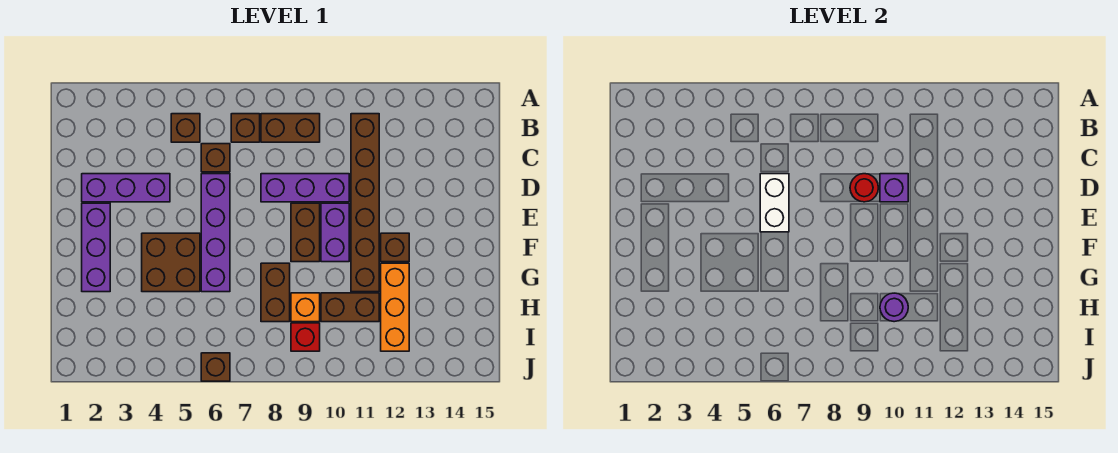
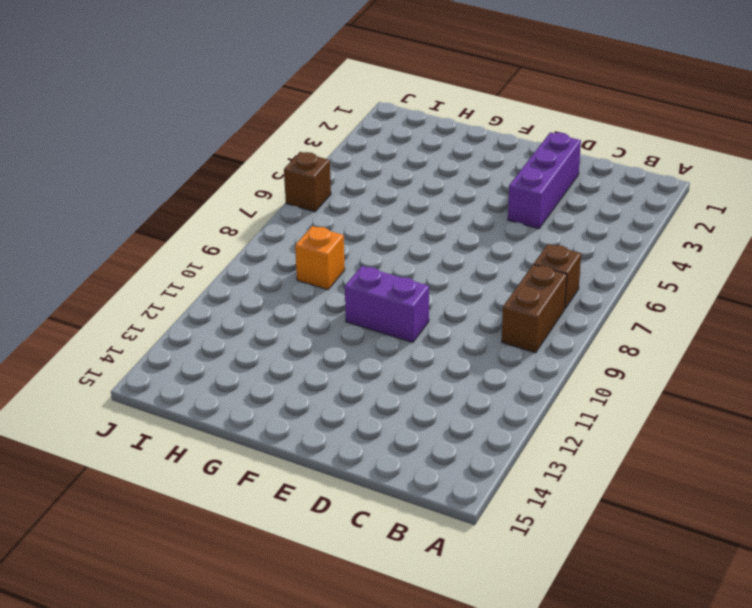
none -> brown 1x1 brick [171,114,200,142]
none -> brown 1x6 brick [351,114,379,292]
none -> brown 1x1 brick [201,144,230,172]

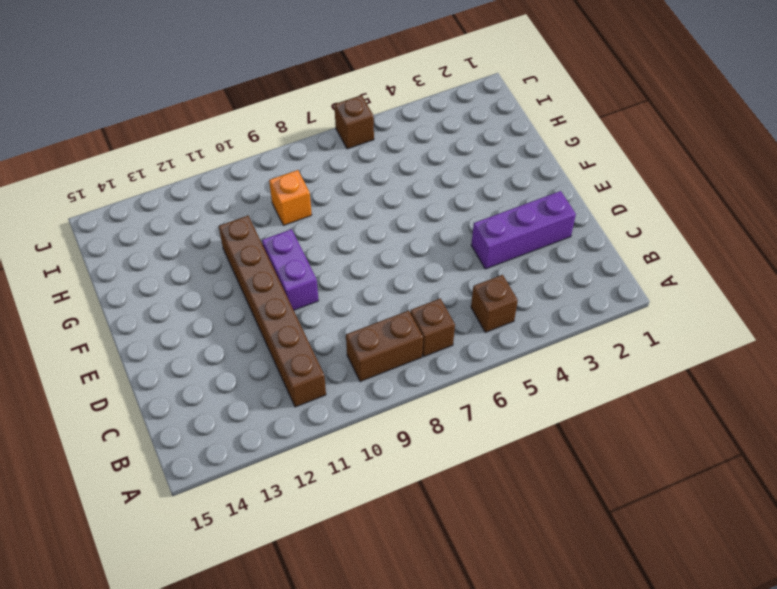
none -> brown 1x1 brick [201,144,230,172]
none -> purple 1x4 brick [201,174,230,292]
none -> purple 1x3 brick [261,174,349,202]

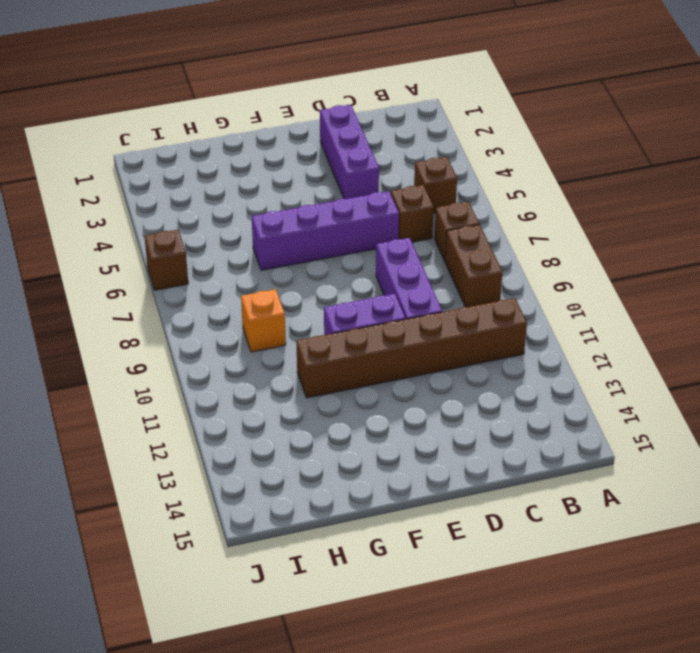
none -> purple 1x3 brick [82,203,110,292]
none -> brown 1x2 brick [291,203,320,262]
none -> brown 2x2 brick [142,233,200,292]

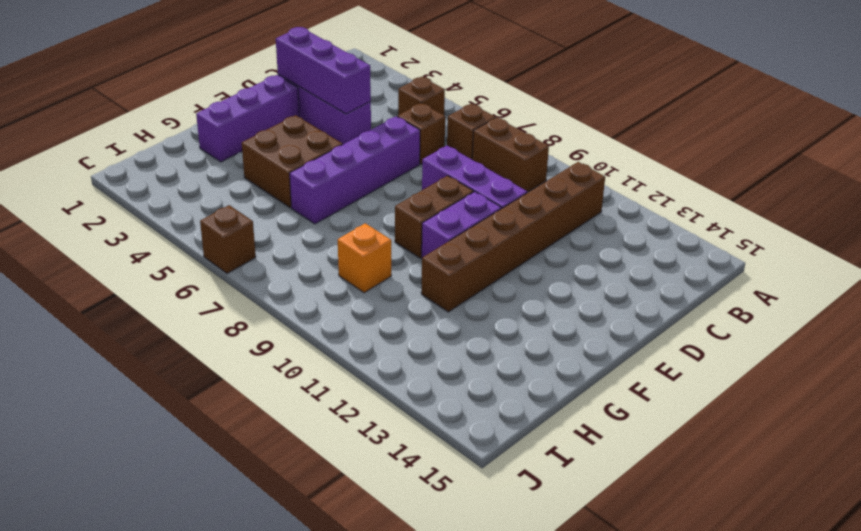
purple 1x3 brick [276,27,371,114] -> none
none -> brown 1x1 brick [381,233,409,262]
none -> brown 1x2 brick [261,263,290,322]
none -> orange 1x3 brick [381,263,409,351]

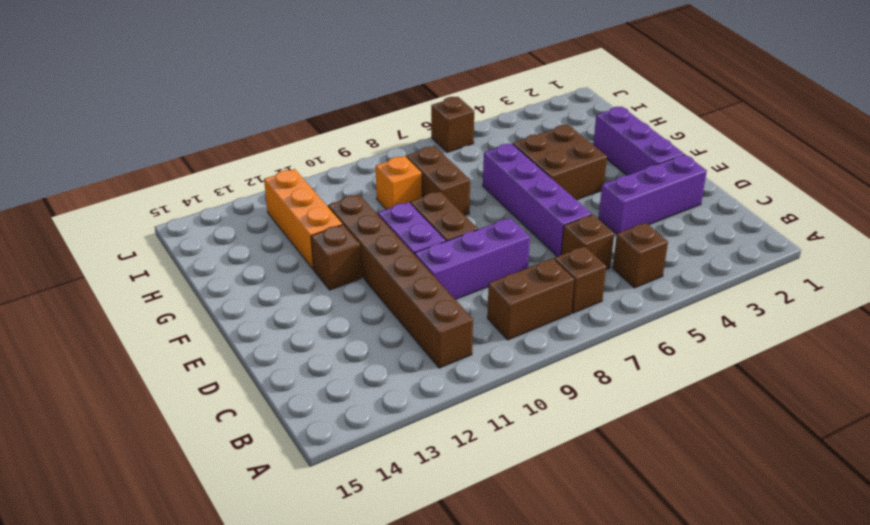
none -> brown 1x2 brick [321,293,379,322]
none -> red 1x1 brick [291,323,320,351]
none -> white 1x2 brick [760,174,789,232]

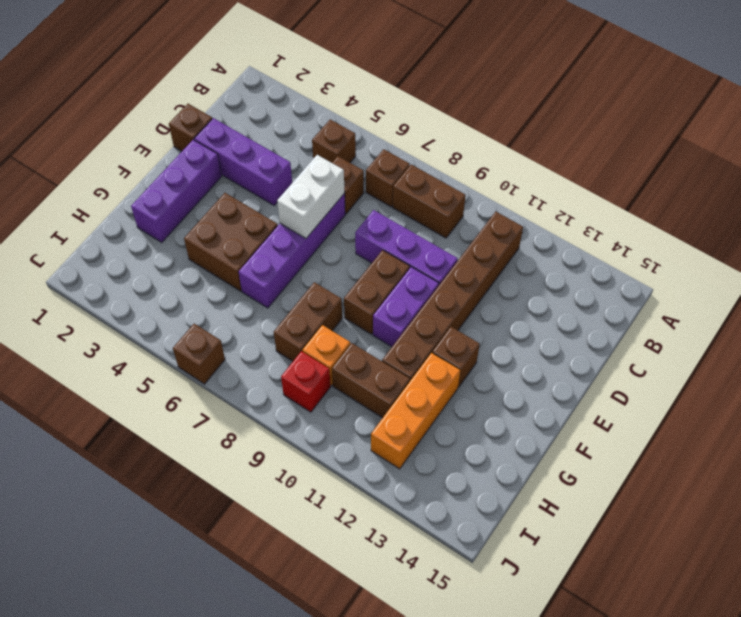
brown 1x1 brick [169,104,212,151] -> none
none -> red 1x1 round brick [850,174,878,202]
none -> purple 1x1 brick [880,174,908,202]
none -> purple 1x1 round brick [880,293,908,322]

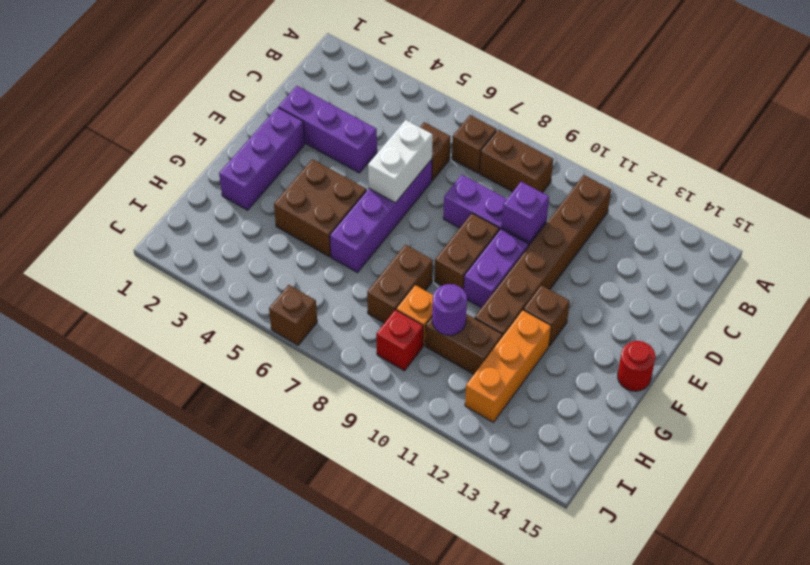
red 1x1 round brick [618,341,655,391] -> red 1x1 round brick moved to [850,174,878,202]
none -> brown 1x1 brick [171,114,200,142]

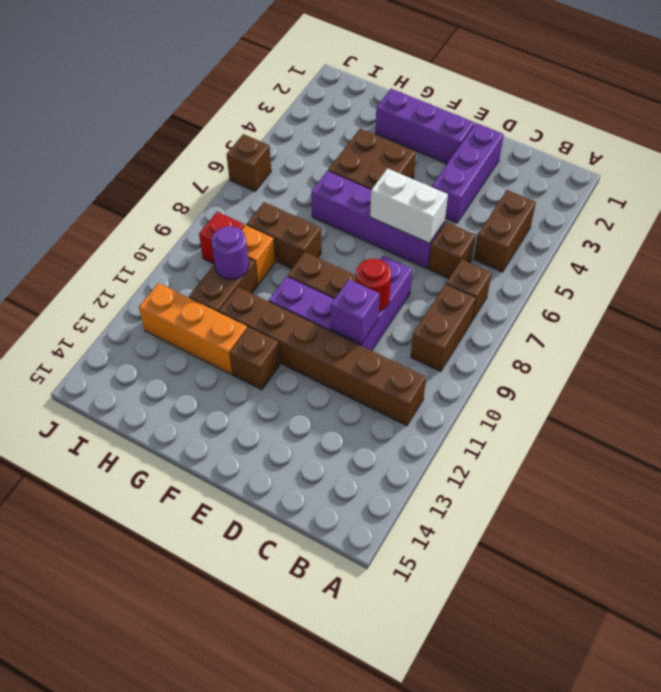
brown 1x2 brick [474,190,536,272] -> brown 1x1 brick [171,114,200,142]

